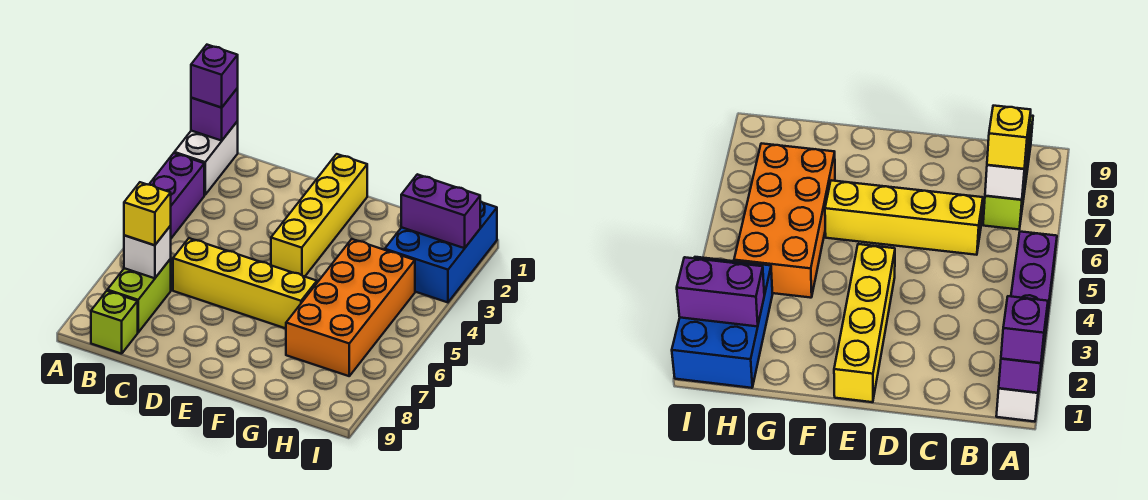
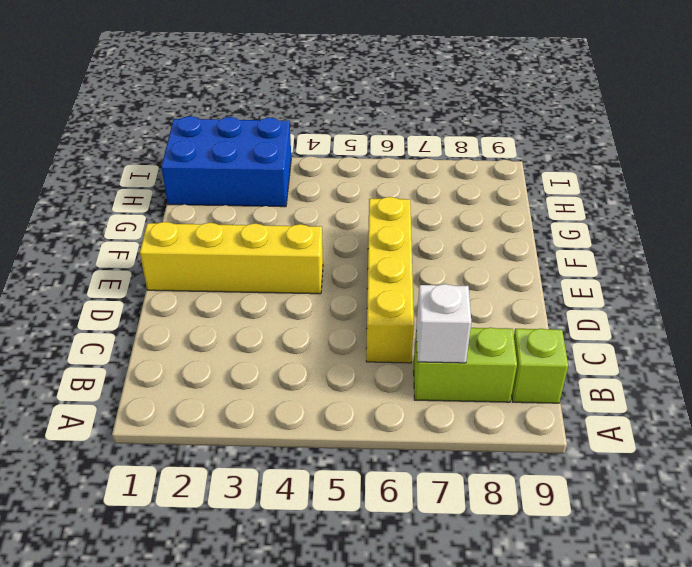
none -> white 1x2 brick [174,121,238,195]
none -> purple 1x3 brick [149,153,204,238]
none -> orange 2x4 brick [286,239,415,376]

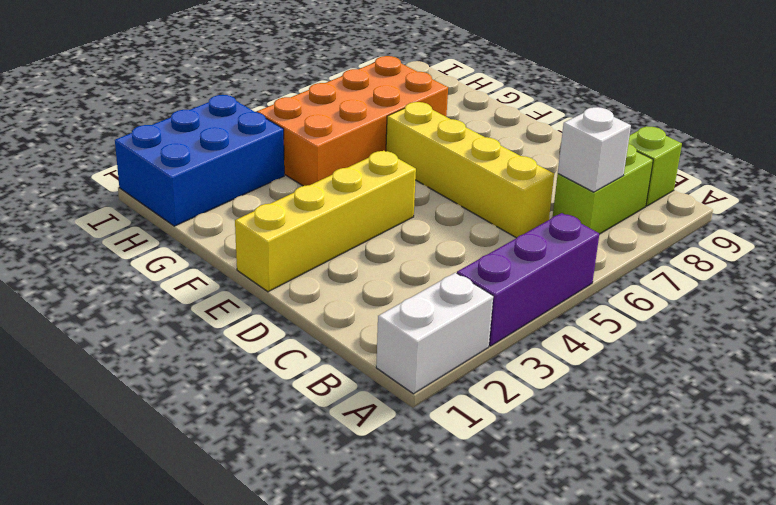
none -> purple 1x1 brick [191,88,238,141]
none -> purple 1x2 brick [401,174,480,248]
none -> purple 1x1 brick [191,45,238,108]

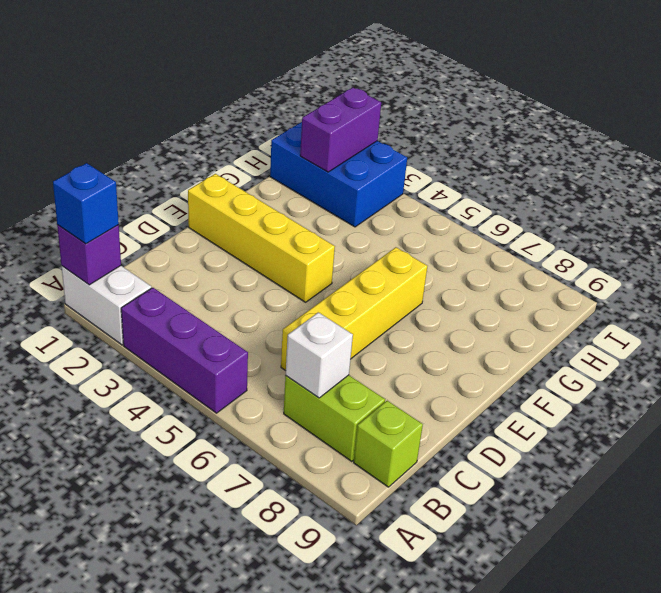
blue 1x1 brick [53,163,119,244] -> purple 1x1 brick [191,45,238,108]
none -> orange 2x4 brick [286,239,415,376]
none -> yellow 1x1 brick [124,182,171,245]

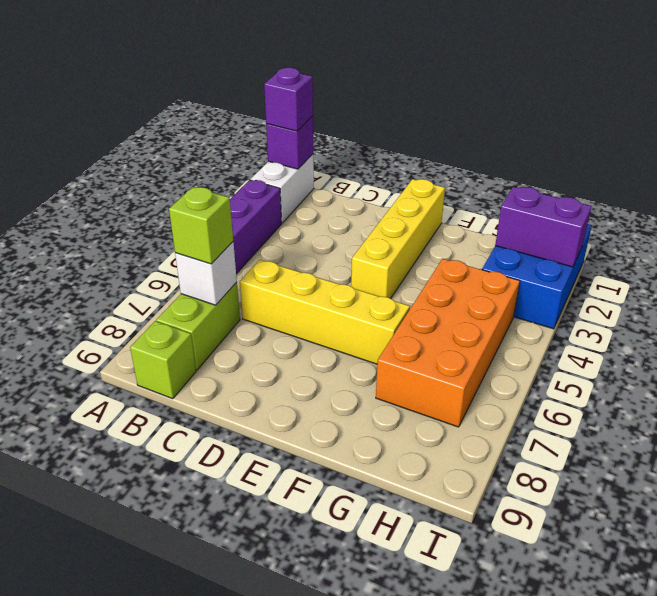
lime 1x1 brick [169,187,233,264] -> yellow 1x1 brick [124,182,171,245]

